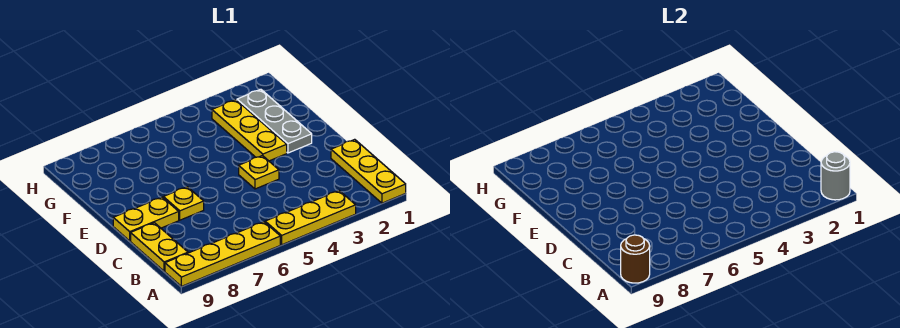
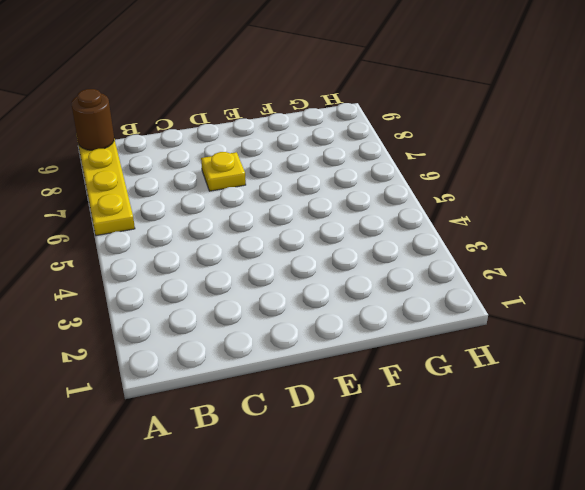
none -> yellow 1x3 plate [331,139,406,203]
none -> yellow 1x3 plate [265,191,356,245]

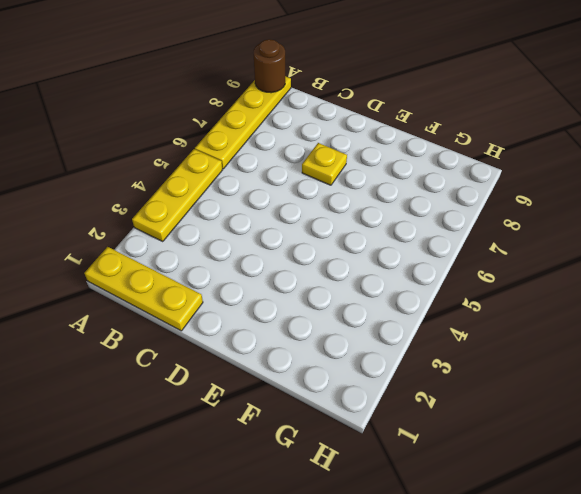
none -> yellow 1x2 plate [131,223,188,271]
none -> yellow 1x1 plate [239,156,279,189]

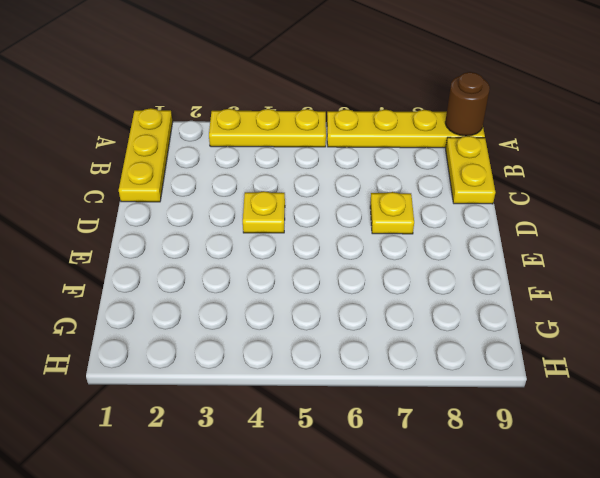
none -> yellow 1x2 plate [113,197,179,241]
none -> grey 1x3 plate [237,89,312,153]

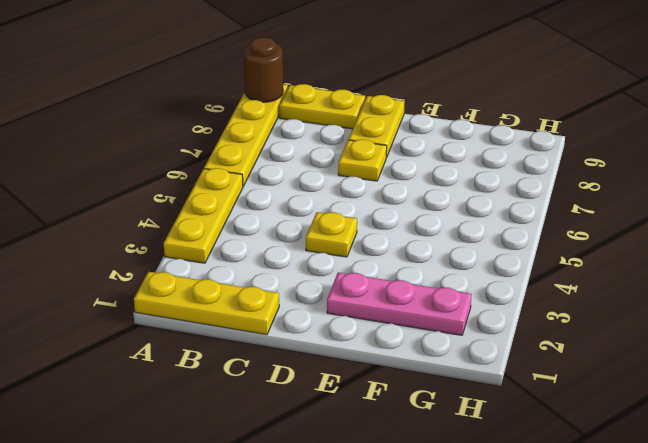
pink 1x3 plate [327,272,472,335] -> grey 1x3 plate [237,89,312,153]
none -> yellow 1x3 plate [212,100,287,161]
none -> grey 1x1 round brick [821,152,850,200]

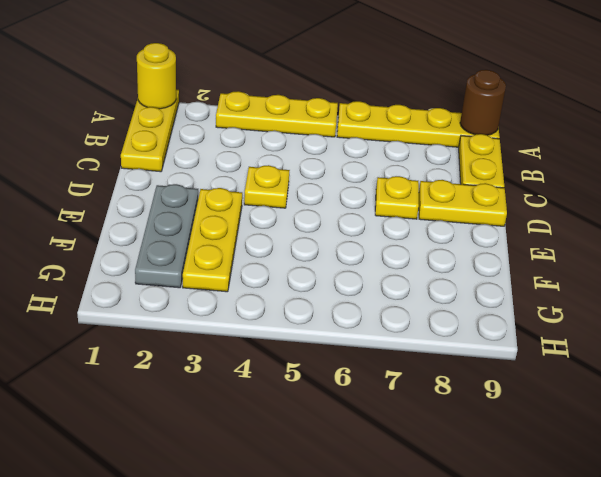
yellow 1x1 round brick [137,43,176,109] -> grey 1x1 round brick [821,152,850,200]

